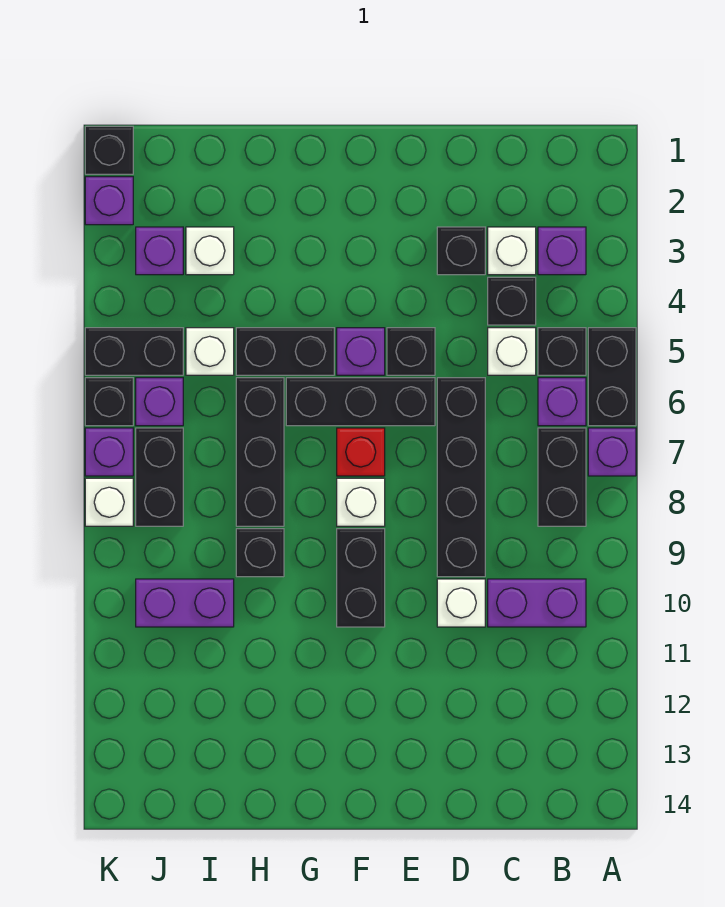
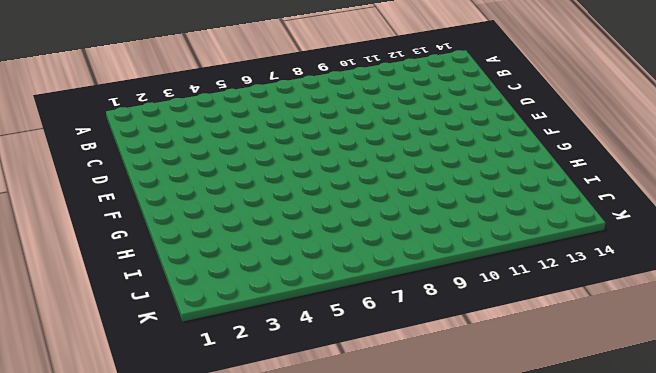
none -> black 1x2 brick [588,328,636,426]
none -> purple 1x1 brick [588,428,636,476]
none -> purple 1x1 brick [538,227,586,275]
none -> black 1x1 brick [538,328,586,375]

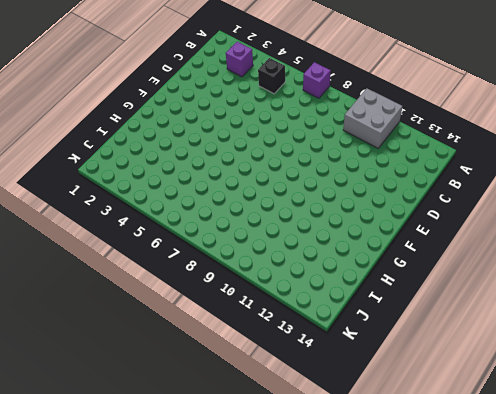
grey 2x2 brick [343,89,402,148] -> purple 1x2 brick [488,579,586,627]
none -> black 1x2 brick [588,328,636,426]
none -> purple 1x1 brick [538,378,586,426]
none -> black 1x2 brick [538,428,586,526]
none -> white 1x1 brick [488,227,536,275]

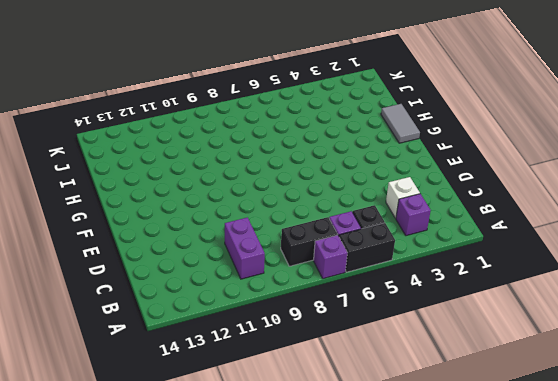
grey 1x2 tile [381,104,420,143] -> none
none -> black 1x1 brick [488,277,536,325]
none -> white 1x1 brick [488,328,536,375]
none -> black 1x1 brick [437,227,485,275]
none -> black 1x4 brick [437,378,485,577]

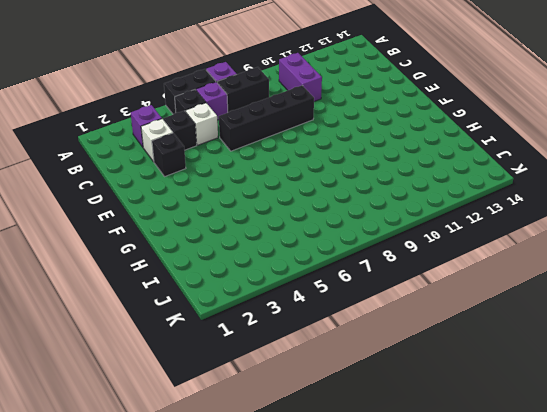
none -> white 1x1 brick [437,579,485,627]
none -> black 1x1 brick [387,328,435,375]
none -> black 1x3 brick [286,378,435,426]
none -> purple 1x1 brick [337,328,385,375]

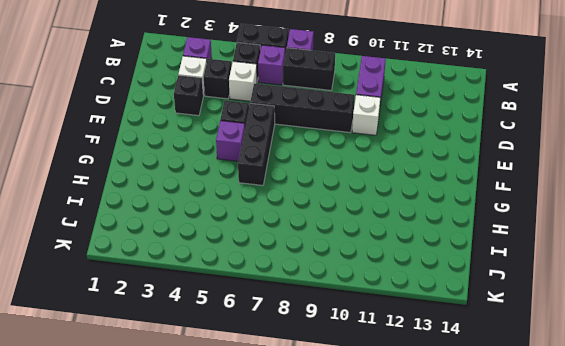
none -> red 1x1 brick [337,428,385,476]
none -> white 1x1 brick [337,478,385,526]
none -> black 1x2 brick [337,529,385,627]
none -> black 1x2 brick [236,328,334,375]

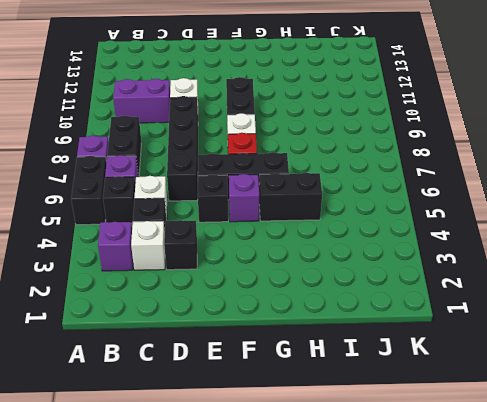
none -> black 1x3 brick [236,378,284,526]
none -> black 1x1 brick [236,529,284,577]
none -> white 1x1 brick [186,227,234,275]
none -> white 1x1 brick [186,328,234,375]

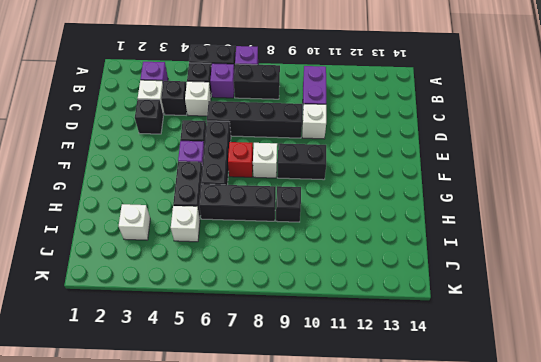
none -> purple 1x2 brick [136,579,234,627]
none -> purple 1x1 brick [136,227,183,275]
none -> black 1x2 brick [85,328,183,375]
none -> purple 1x1 brick [136,378,183,426]

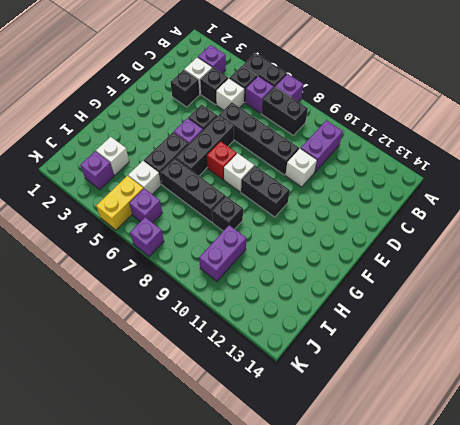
yellow 1x2 brick [96,176,143,230] -> black 1x2 brick [85,328,183,375]
none -> black 1x2 brick [136,428,183,526]
none -> black 1x1 brick [85,126,133,174]
none -> purple 1x1 brick [85,177,133,225]
none -> black 1x1 brick [85,378,133,426]

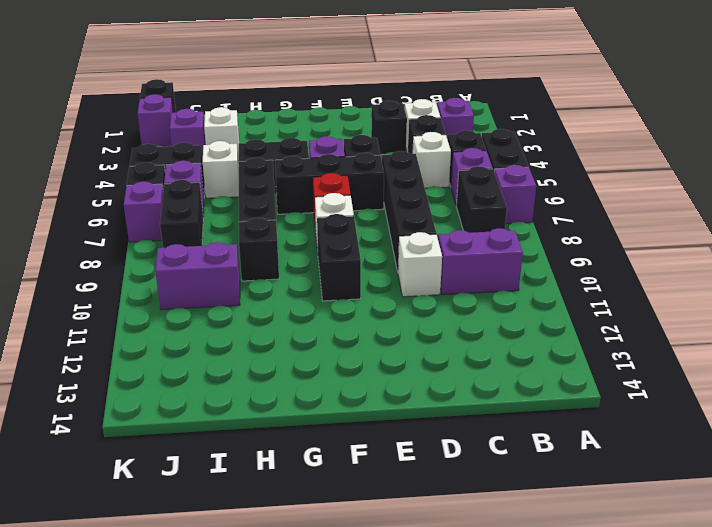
none -> white 1x1 brick [85,478,133,526]

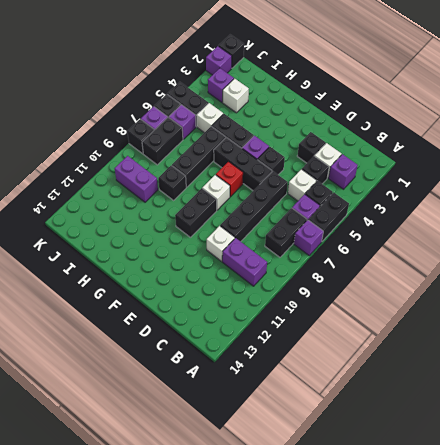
black 1x1 brick [127,119,154,154] -> white 1x1 brick [85,478,133,526]

